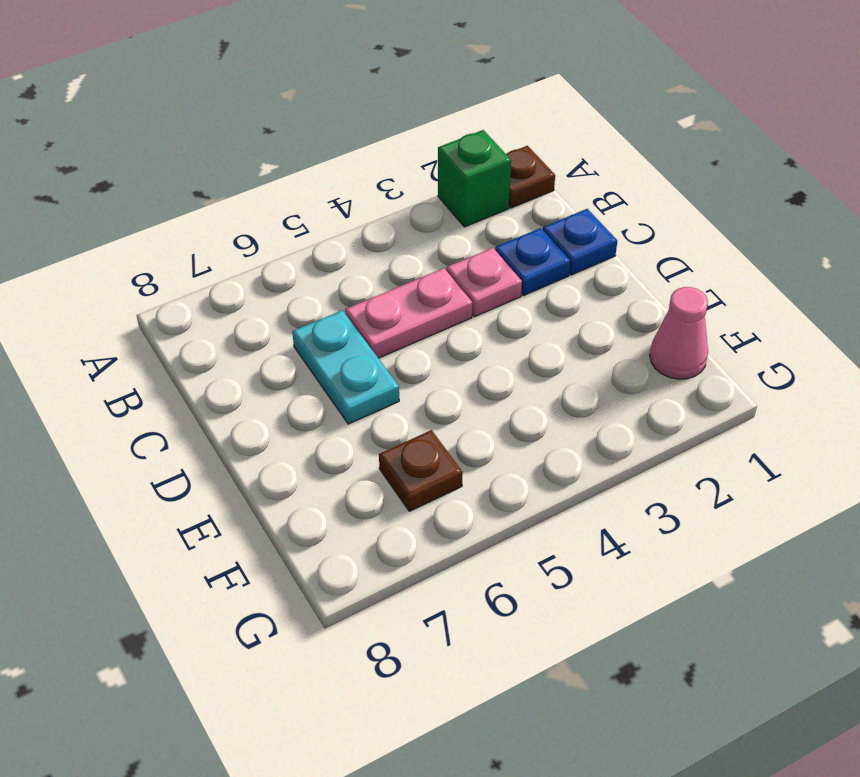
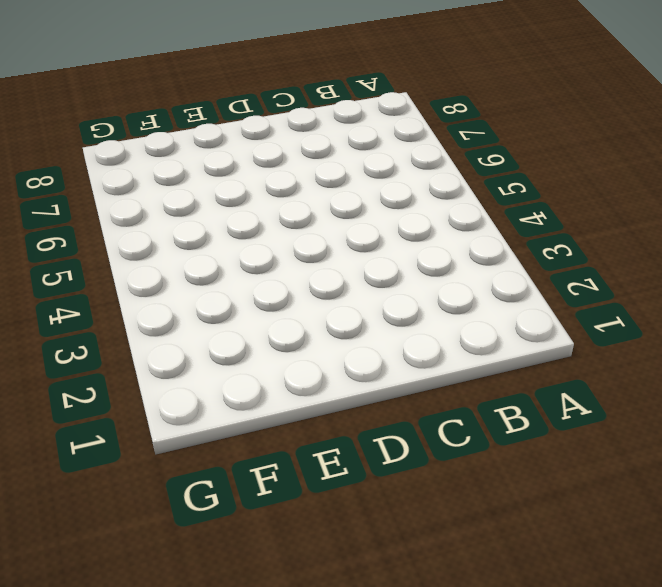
none -> brown 1x1 plate [506,146,555,208]
none -> green 1x1 brick [438,130,511,227]

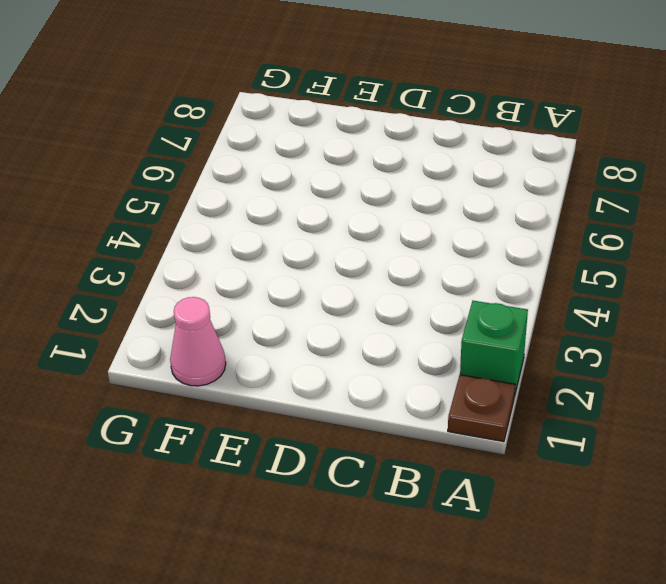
none -> blue 1x1 plate [543,209,617,275]
none -> blue 1x1 plate [495,228,570,296]

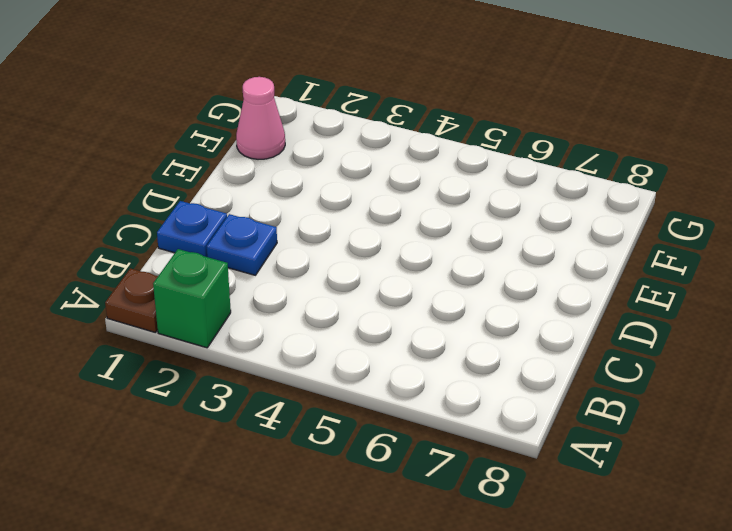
none -> pink 1x1 plate [446,248,522,317]
none -> pink 1x2 plate [345,268,472,358]

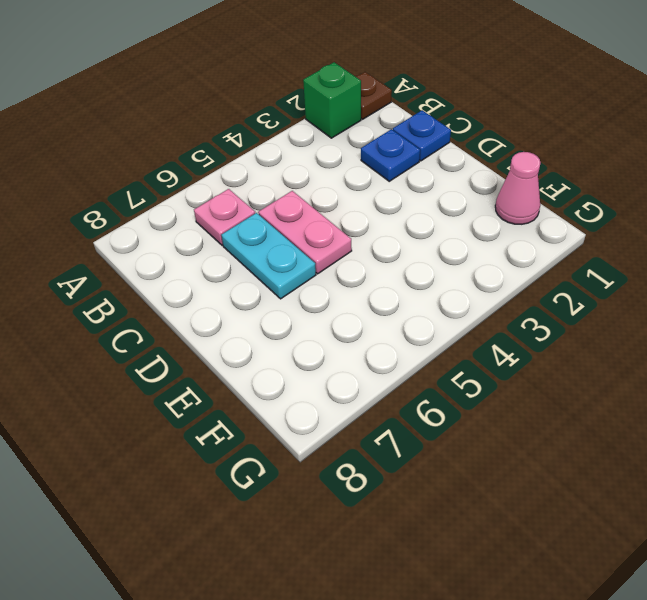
pink 1x1 plate [194,189,255,245] -> pink 1x1 plate moved to [446,248,522,317]
pink 1x2 plate [258,191,352,274] -> pink 1x2 plate turned to [345,268,472,358]
none -> brown 1x1 plate [379,430,463,511]

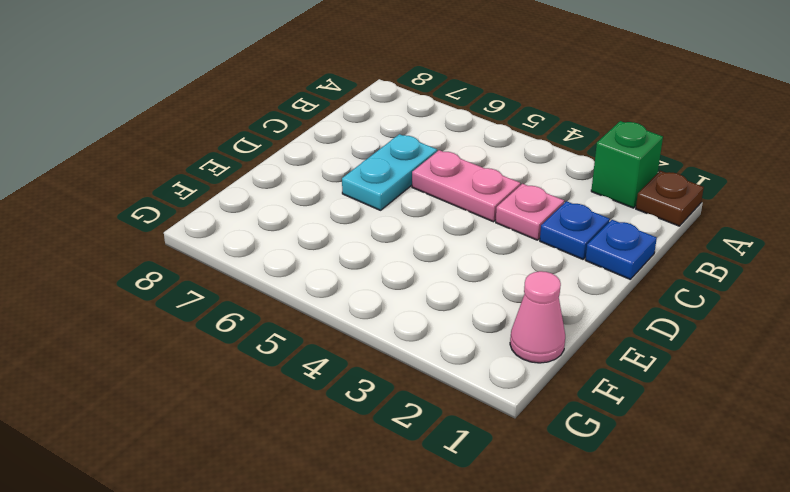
none -> brown 1x1 plate [379,430,463,511]

